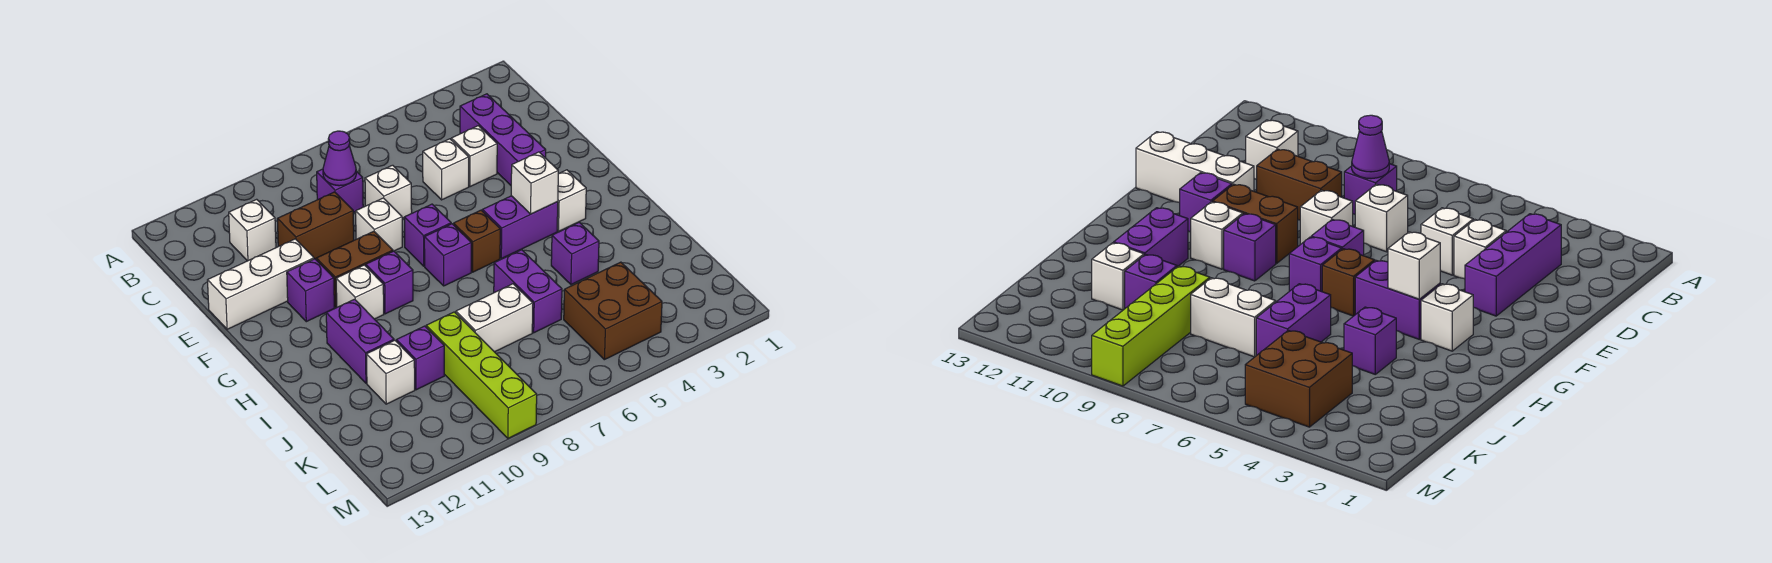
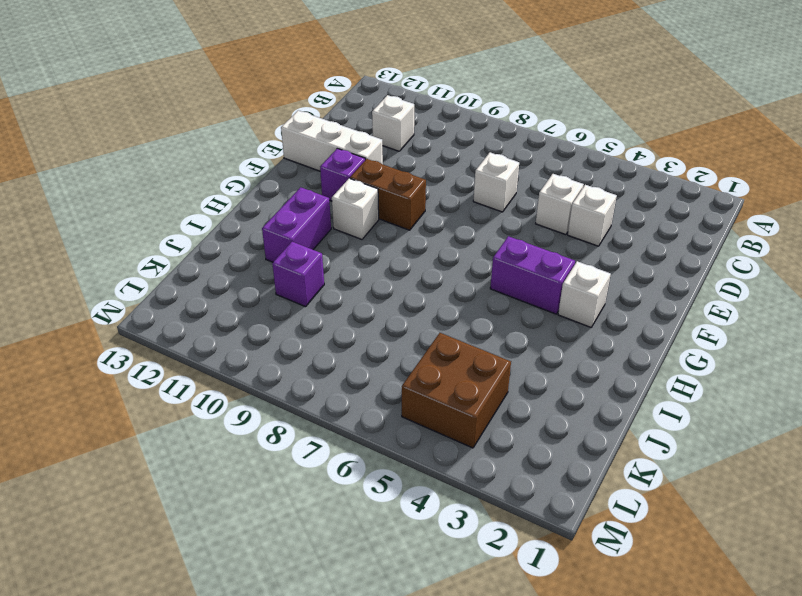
none -> purple 1x3 brick [460,94,546,185]
none -> purple 1x1 brick [317,169,363,213]
none -> brown 1x2 brick [277,192,354,259]

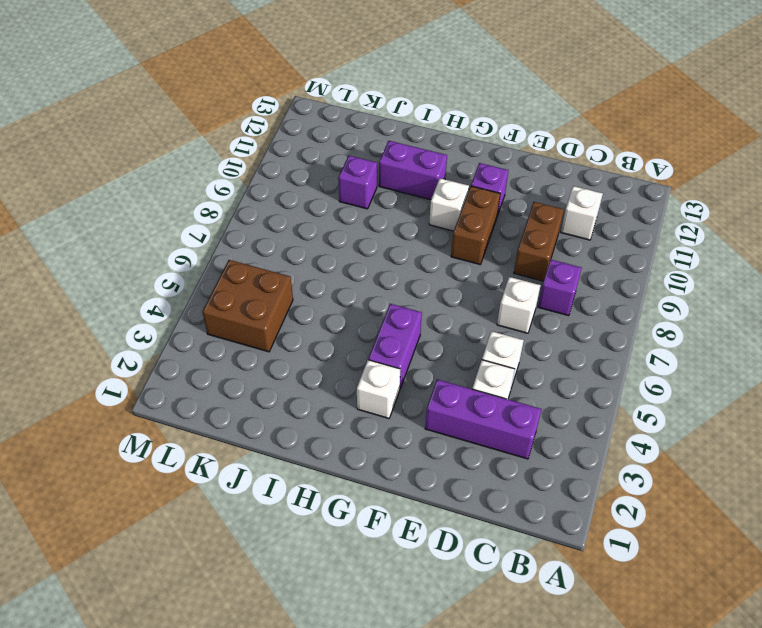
none -> white 1x1 brick [356,198,402,251]
none -> white 1x3 brick [208,239,314,329]
none -> purple 1x1 brick [405,204,451,266]

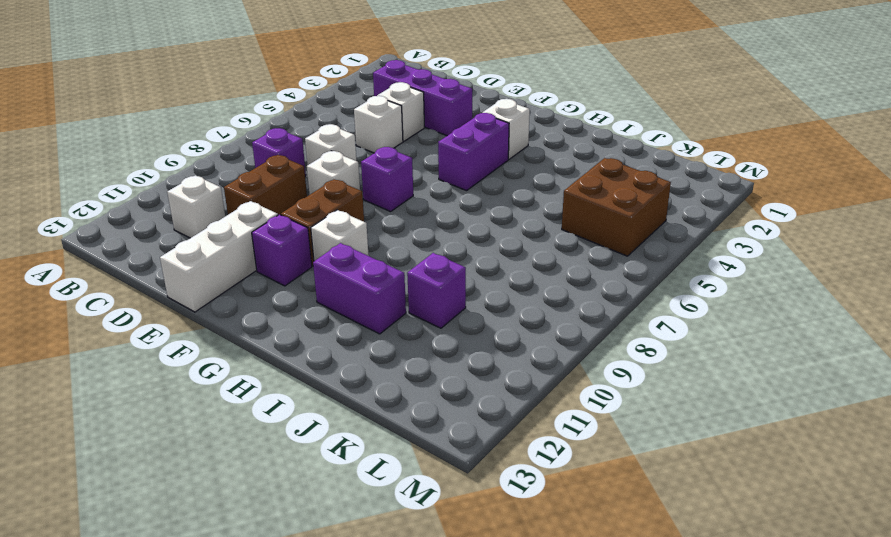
none -> brown 1x1 brick [454,210,500,272]
none -> purple 1x1 brick [424,224,471,286]
none -> purple 1x1 brick [366,251,413,314]

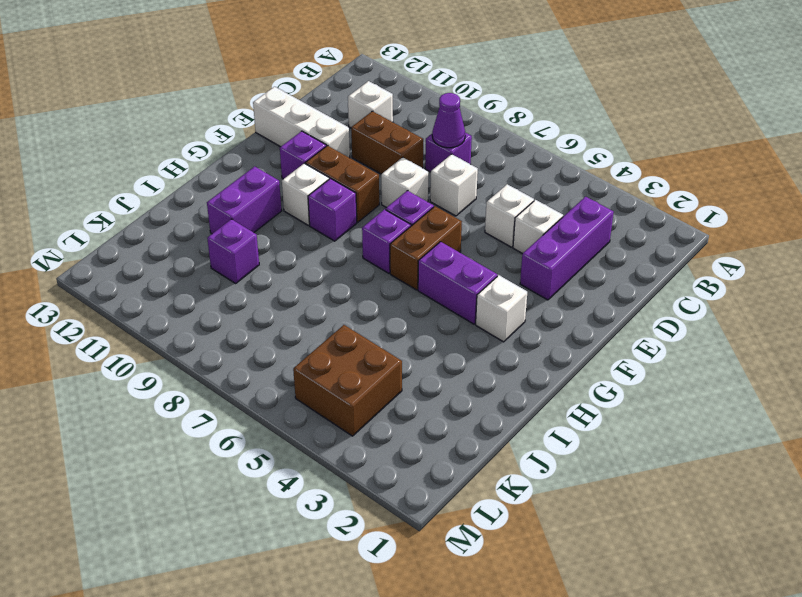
brown 1x2 brick [390,206,462,290] -> brown 1x1 brick [454,210,500,272]
none -> purple 1x1 brick [551,222,599,285]
none -> purple 1x2 brick [494,250,562,333]
none -> white 1x2 brick [456,284,533,352]

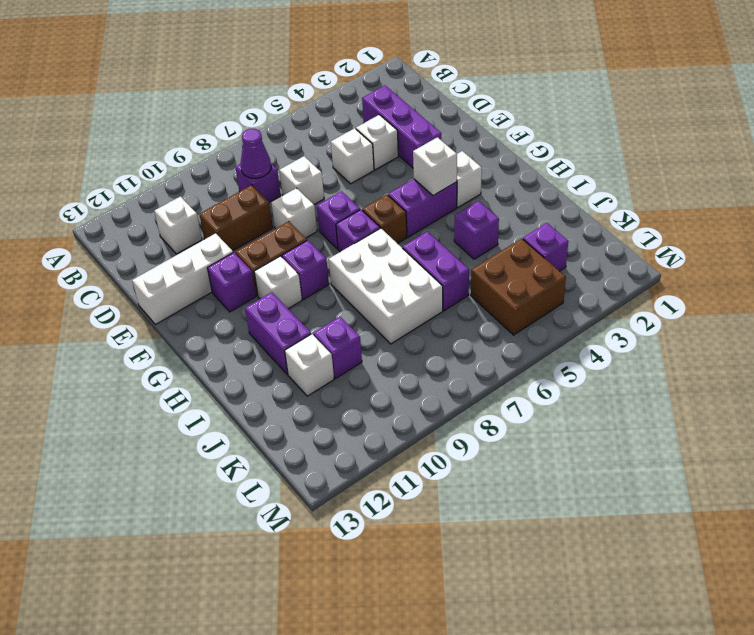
white 2x3 brick [329,228,443,344] -> white 1x2 brick [456,284,533,352]
purple 1x1 brick [523,223,568,271] -> none
none -> lime 1x4 brick [426,312,537,438]

